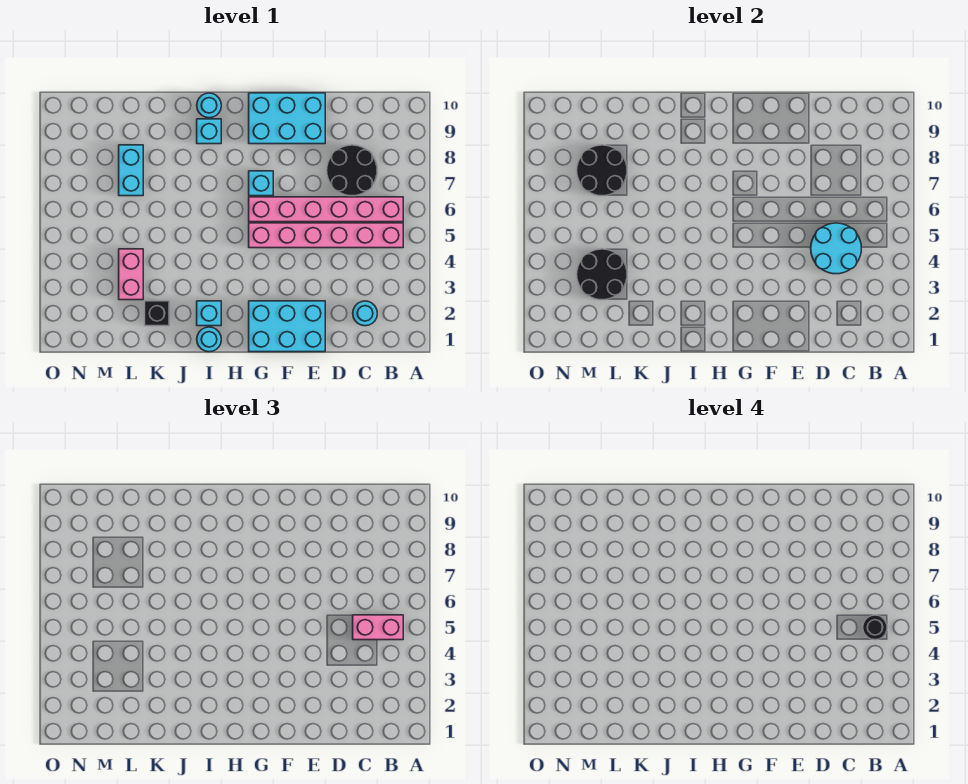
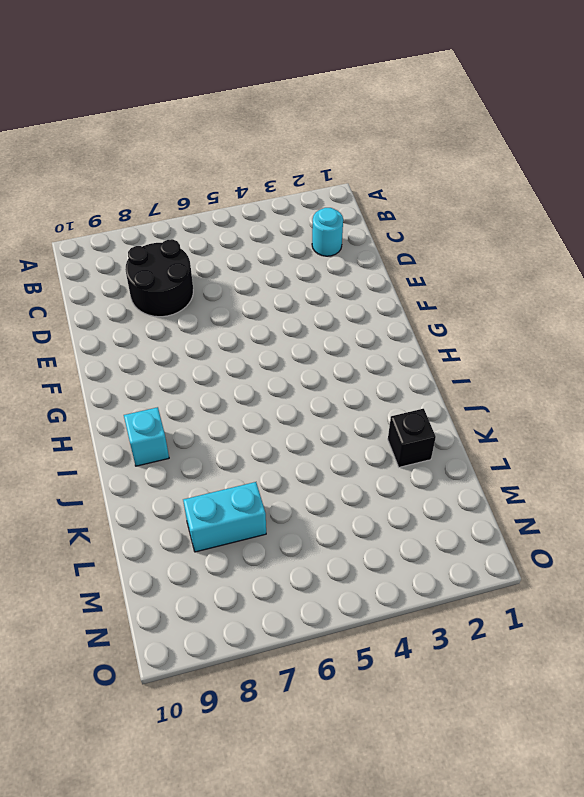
none -> pink 1x6 brick [249,223,403,248]
none -> pink 1x6 brick [249,197,403,222]
none -> cyan 2x3 brick [249,301,325,352]

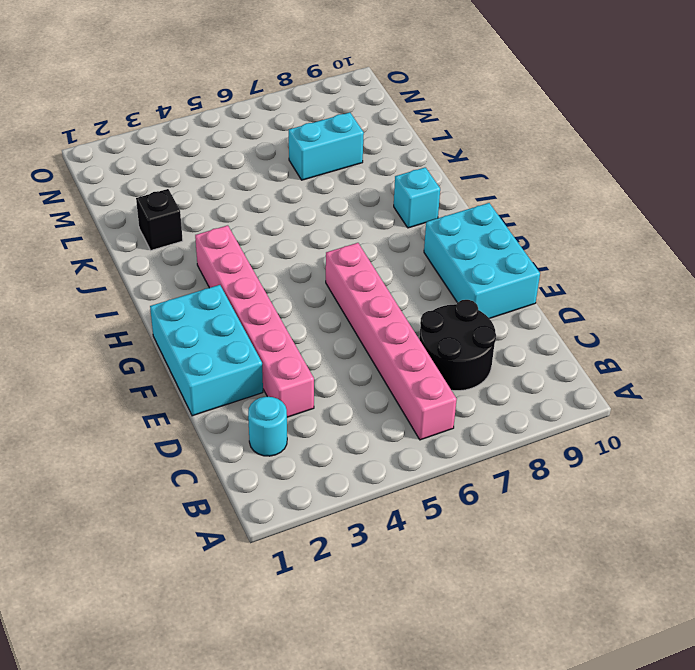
pink 1x6 brick [195,225,314,417] -> pink 1x6 brick moved to [249,223,403,248]
none -> cyan 1x1 brick [249,171,273,196]
none -> cyan 1x1 round brick [197,327,221,352]
none -> cyan 1x1 brick [197,301,221,326]

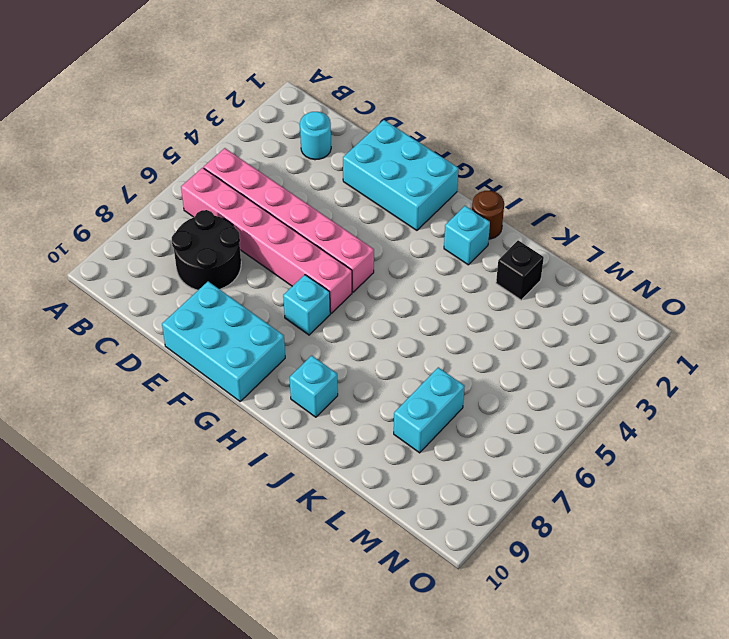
brown 1x1 round brick [472,191,504,239] -> cyan 1x1 round brick [197,327,221,352]
none -> cyan 1x1 round brick [197,93,221,118]
none -> pink 1x2 brick [119,249,143,300]
none -> cyan 2x2 round brick [811,223,861,274]

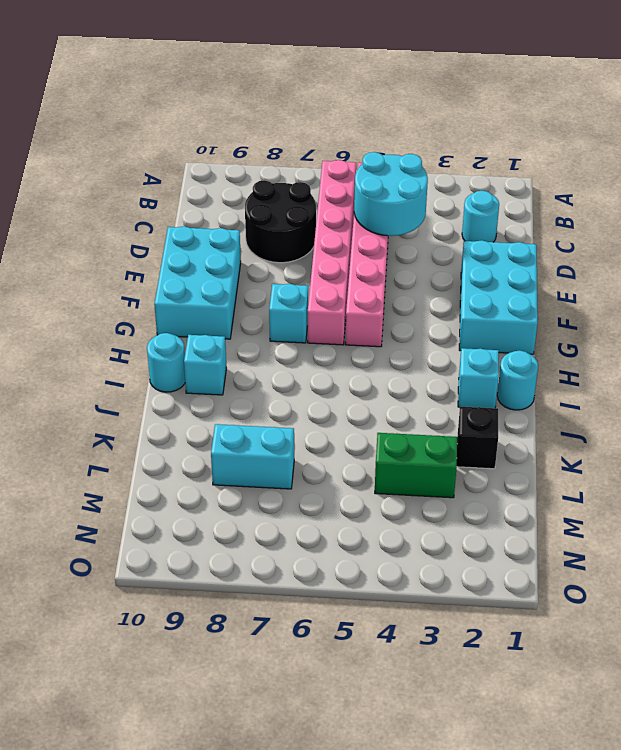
green 1x2 brick [375,433,457,498] -> pink 1x2 brick [119,249,143,300]
none -> black 2x2 round brick [577,249,627,300]
none -> black 2x2 round brick [577,145,627,196]
none -> pink 1x2 brick [353,615,403,640]

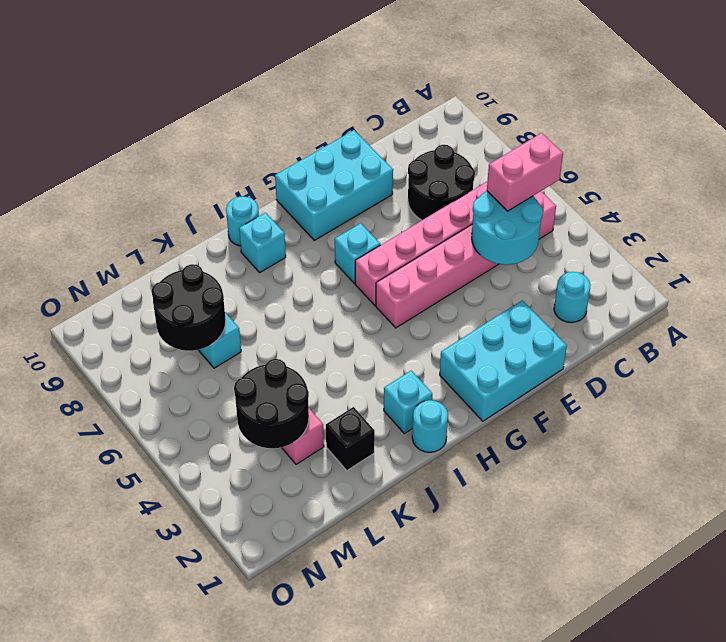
none -> black 1x1 round brick [863,615,887,640]

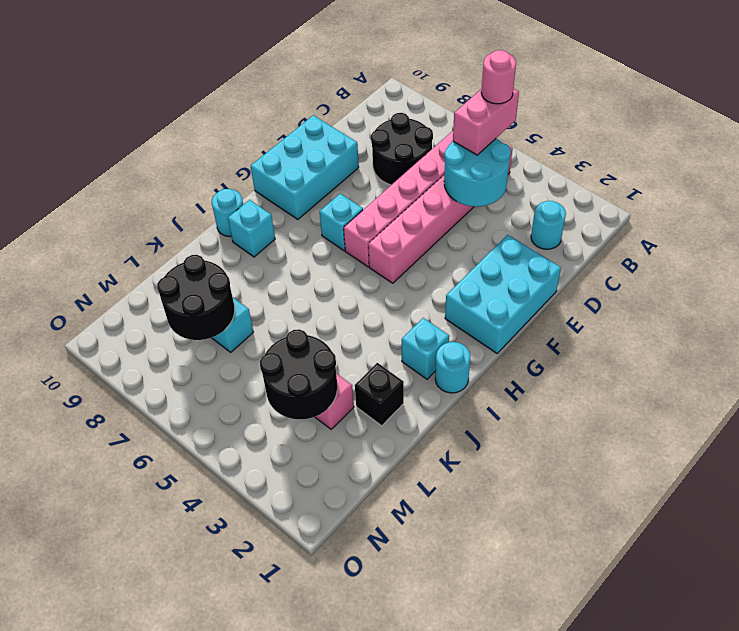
pink 1x1 round brick [481,50,516,104] -> black 1x1 round brick [863,615,887,640]

